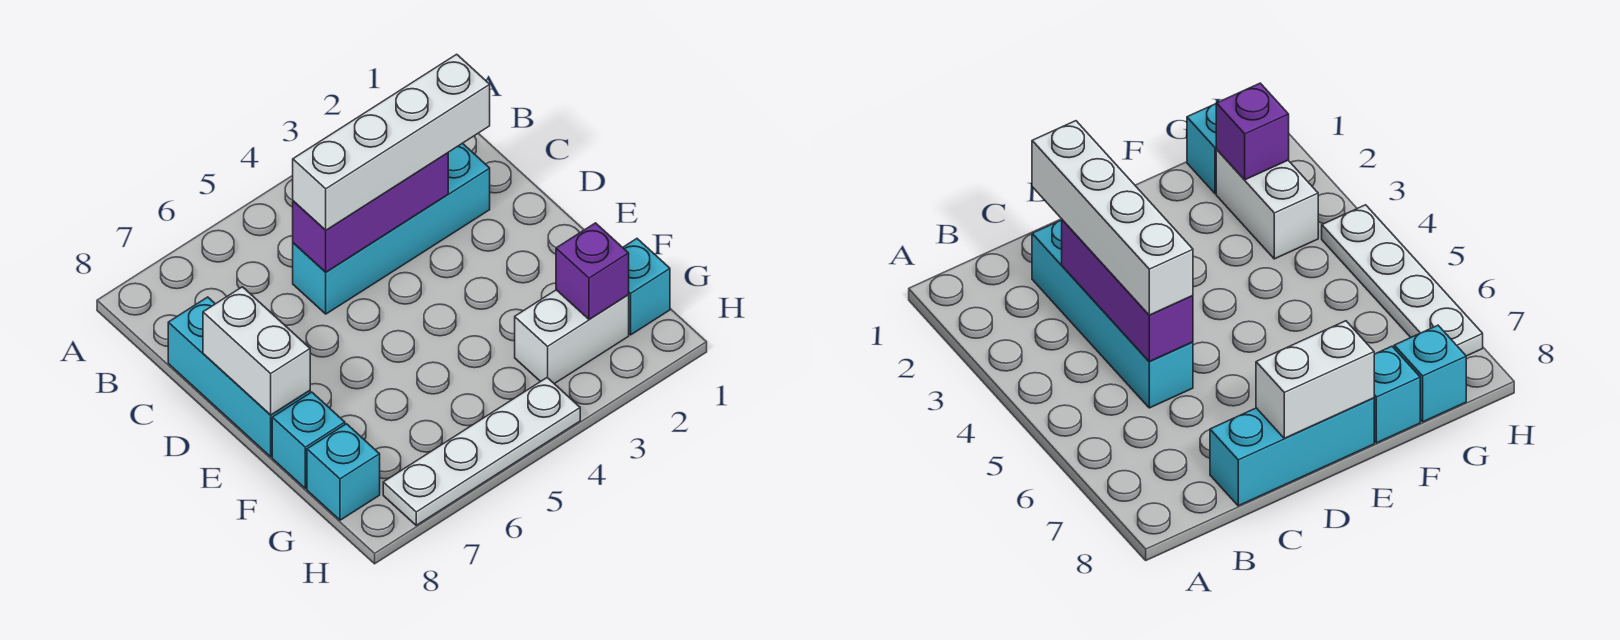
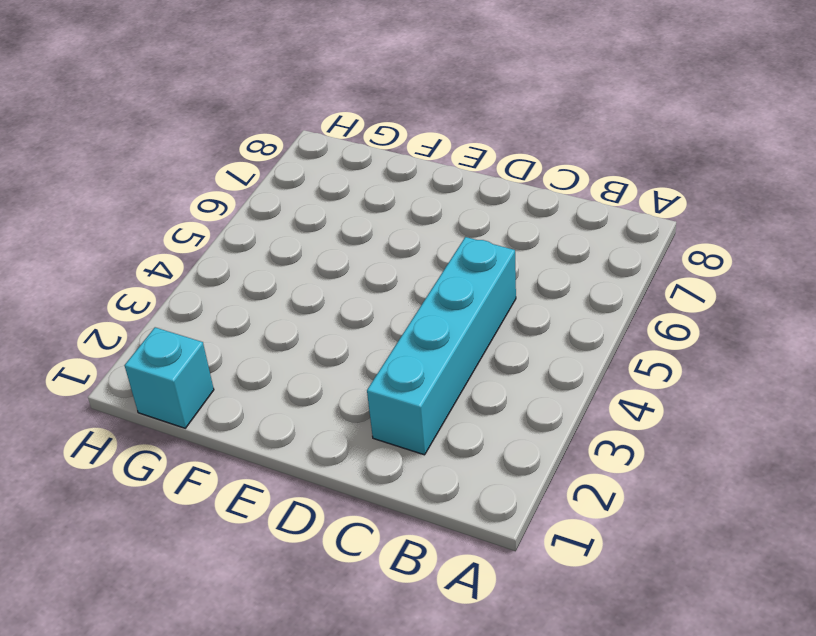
none -> cyan 1x3 brick [168,297,310,457]
none -> cyan 1x1 brick [272,392,345,489]

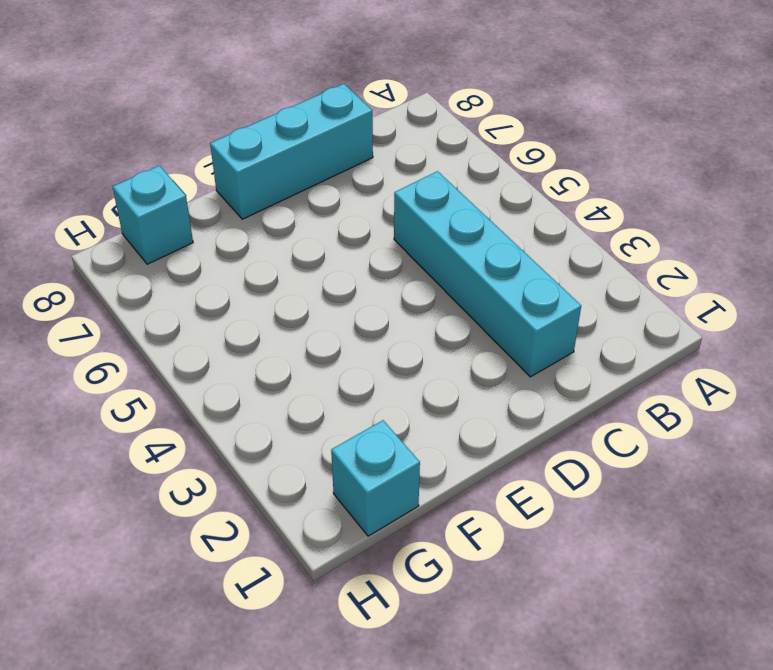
none -> cyan 1x1 brick [272,392,345,489]
none -> white 1x2 brick [515,290,629,384]

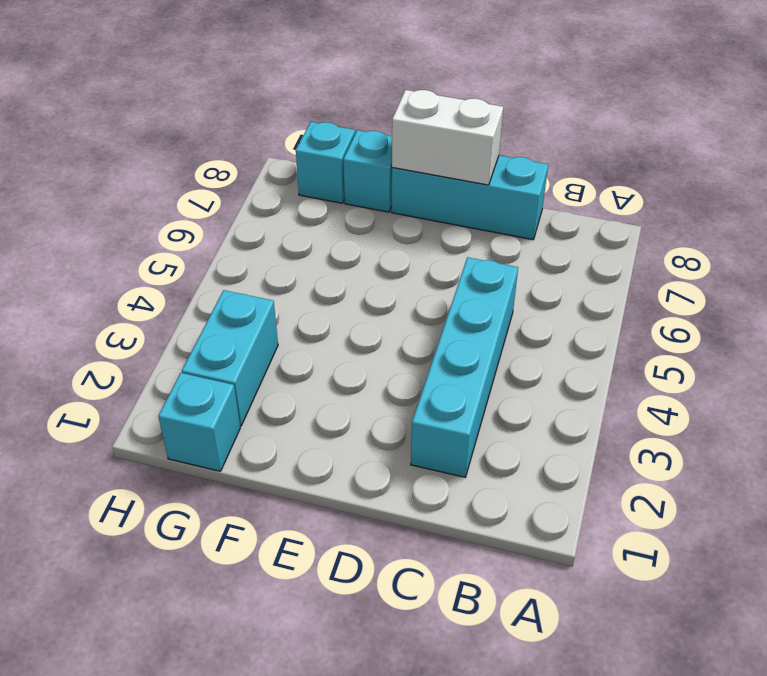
cyan 1x2 brick [182,290,278,426] -> white 1x2 brick [515,290,629,384]
none -> white 1x4 plate [383,378,580,525]
none -> purple 1x3 brick [293,153,448,272]

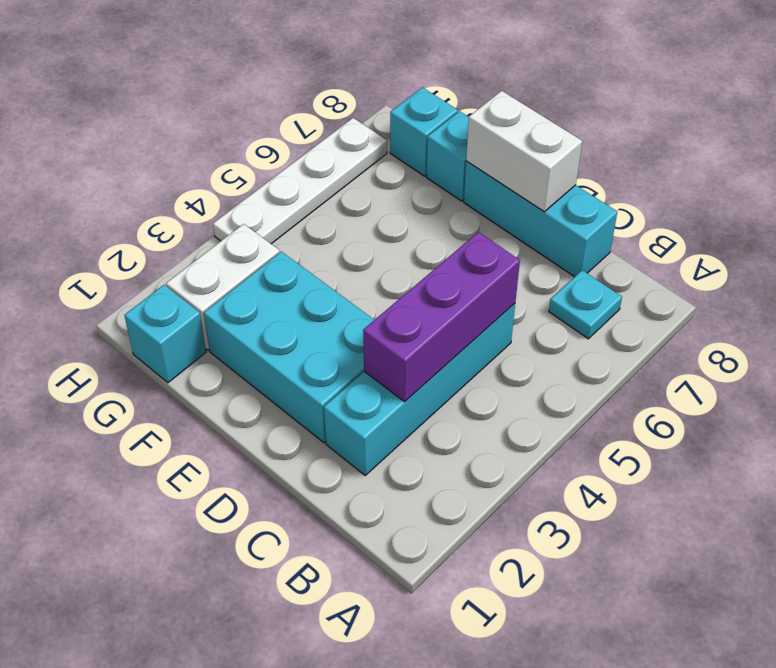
cyan 1x1 plate [549,270,622,339] -> none
cyan 2x3 brick [204,252,374,443] -> none
none -> purple 1x1 brick [556,223,629,319]
none -> white 1x4 brick [293,54,490,230]

